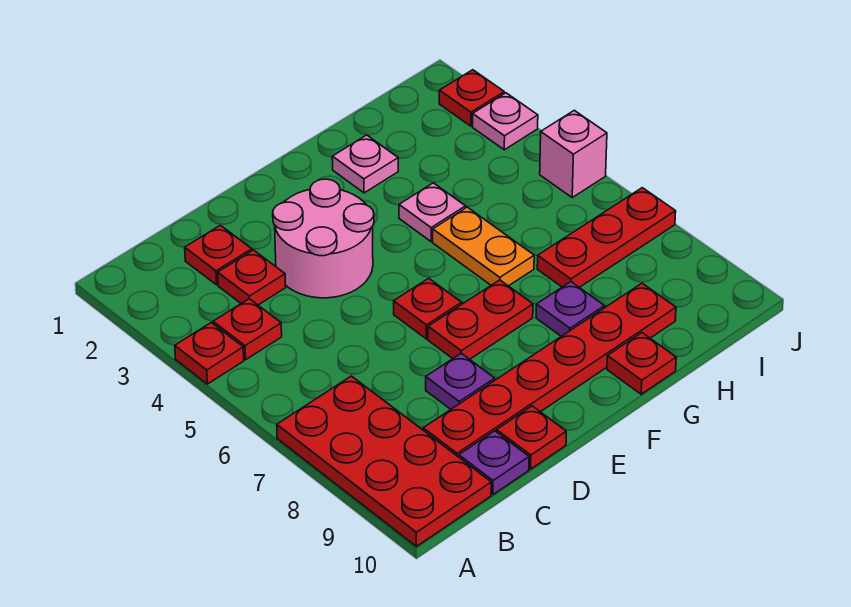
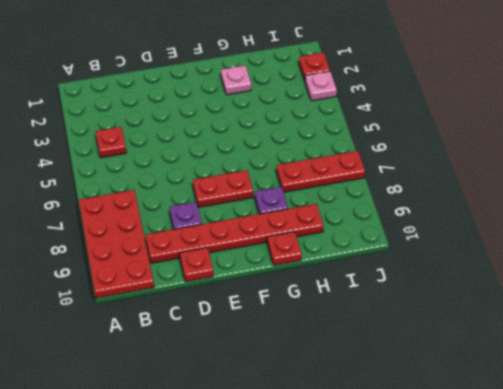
none -> red 1x1 plate [175,323,244,384]
none -> red 1x1 plate [185,225,252,285]
none -> red 1x1 plate [218,250,286,305]

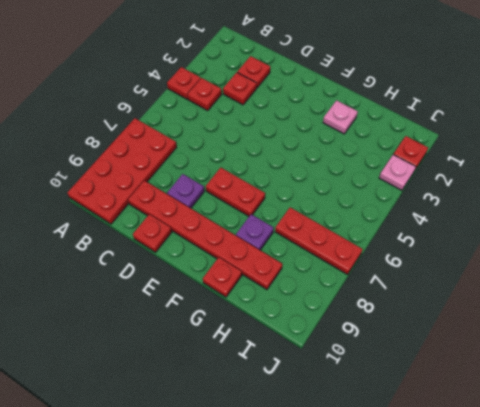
none -> purple 1x1 plate [459,431,529,495]
none -> pink 2x2 round brick [273,179,374,298]
none -> red 1x1 plate [394,278,462,339]

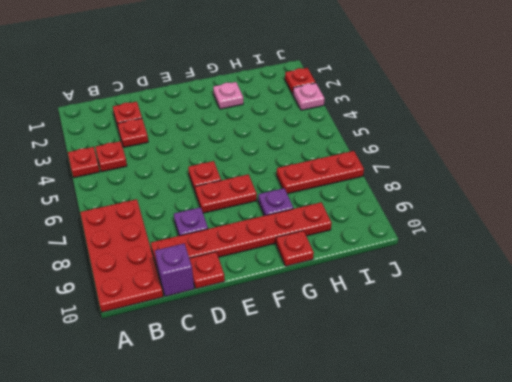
purple 1x1 brick [155,244,194,296] -> purple 1x1 plate [459,431,529,495]
none -> pink 2x2 round brick [273,179,374,298]
none -> pink 1x1 plate [399,183,466,242]
none -> orange 1x2 plate [433,207,534,286]

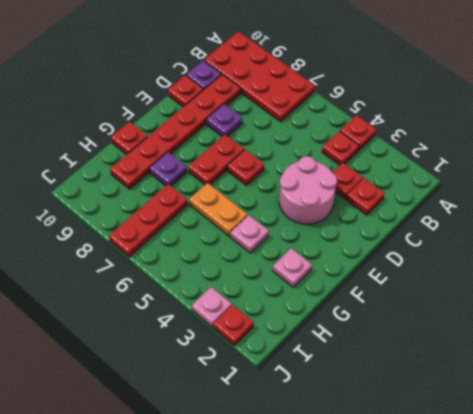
none -> pink 1x1 brick [540,110,607,197]

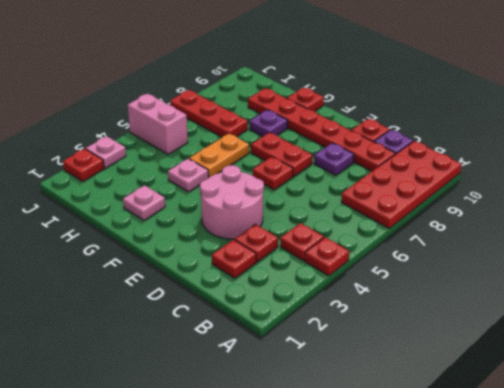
pink 1x2 brick [128,94,188,154] -> pink 1x1 brick [540,110,607,197]

